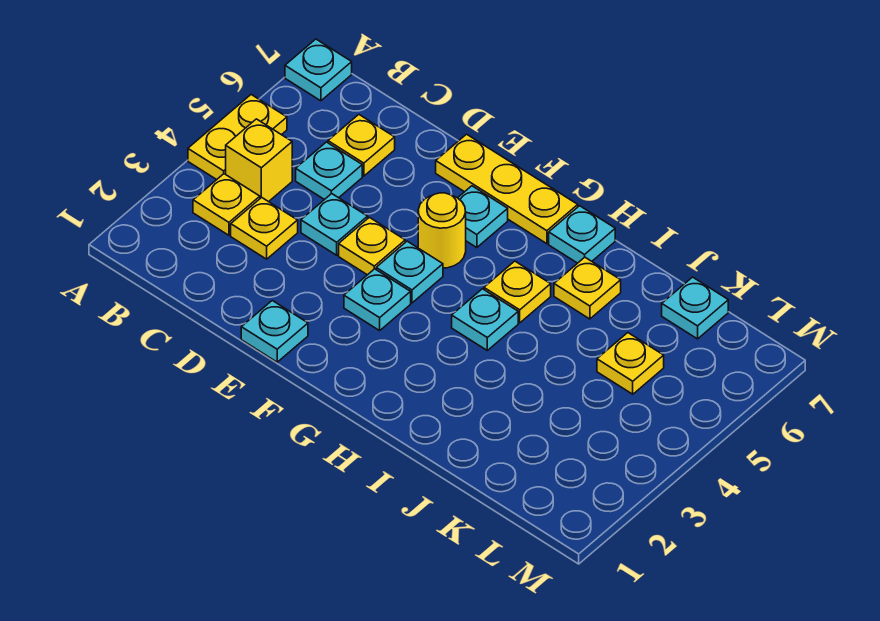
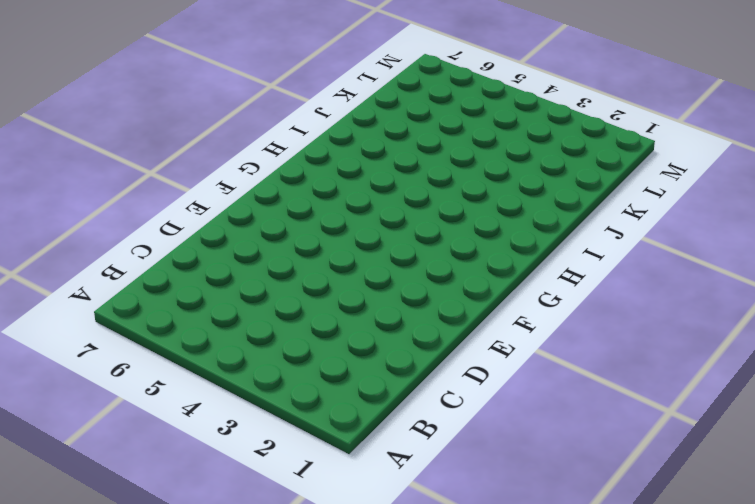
none -> yellow 1x2 plate [188,95,287,180]
none -> cyan 1x1 plate [285,39,352,101]
none -> yellow 1x1 plate [193,174,260,235]

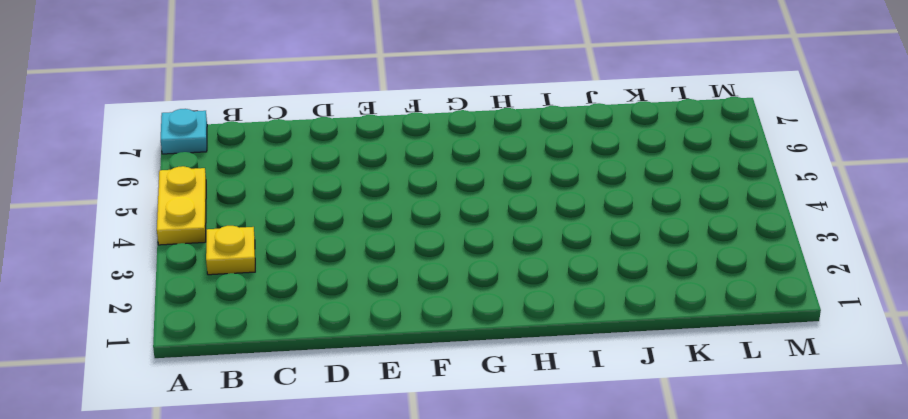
none -> yellow 1x1 brick [226,119,292,202]
none -> yellow 1x1 plate [231,197,298,259]
none -> cyan 1x1 plate [296,142,362,200]

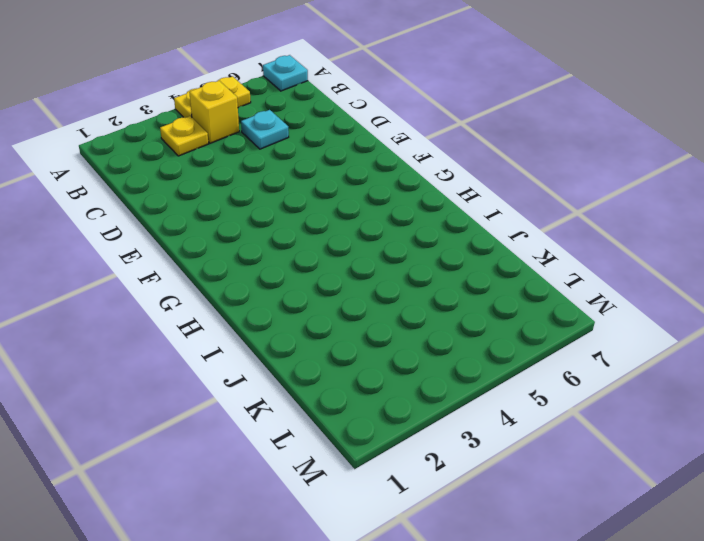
none -> yellow 1x1 plate [231,197,298,259]
none -> yellow 1x1 plate [328,115,395,176]
none -> cyan 1x1 plate [301,194,368,255]

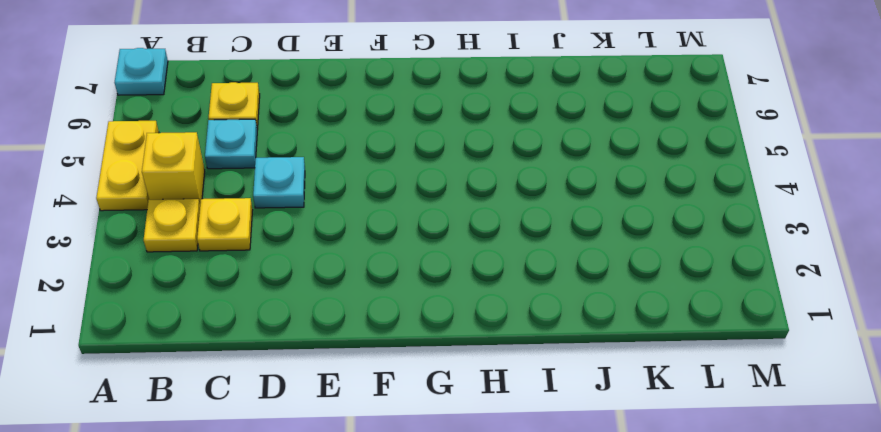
none -> cyan 1x1 plate [241,301,308,362]
none -> yellow 1x1 plate [339,217,405,275]
none -> yellow 1x3 plate [436,134,578,244]

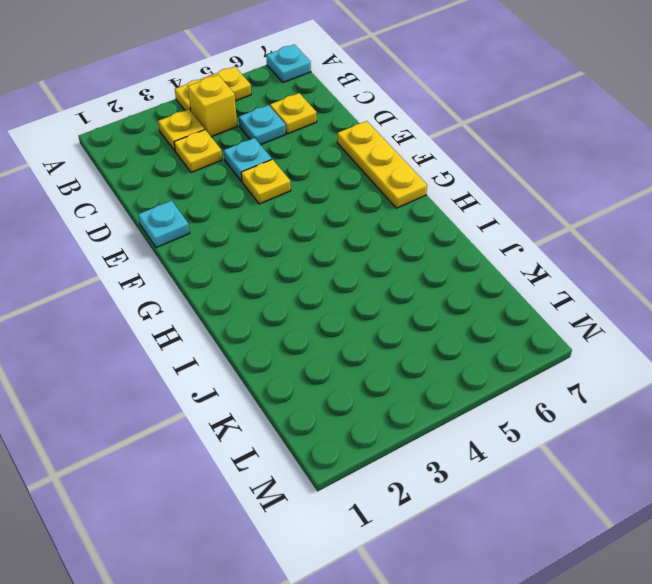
none -> cyan 1x1 plate [344,269,411,331]
none -> cyan 1x1 plate [376,241,443,303]
none -> yellow 1x1 round brick [418,193,466,268]

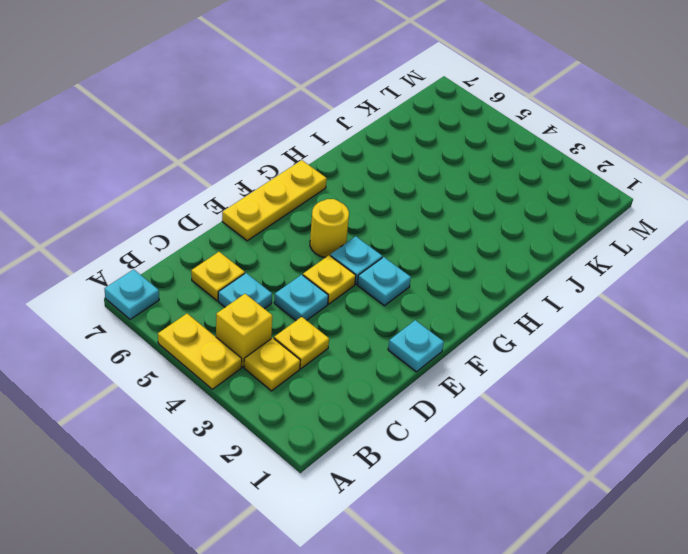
none -> cyan 1x1 plate [458,186,508,248]
none -> cyan 1x1 plate [452,289,518,350]
none -> yellow 1x1 plate [484,261,551,323]

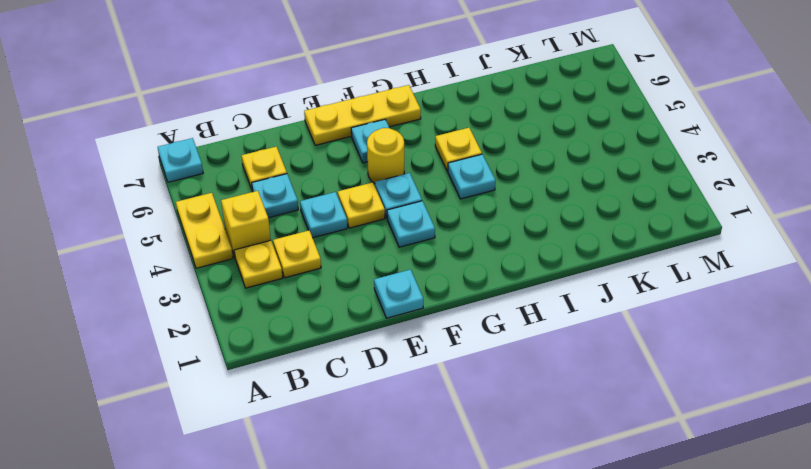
none -> cyan 1x1 plate [549,206,615,263]
none -> yellow 1x1 plate [554,257,621,319]
none -> yellow 1x1 plate [597,333,664,394]

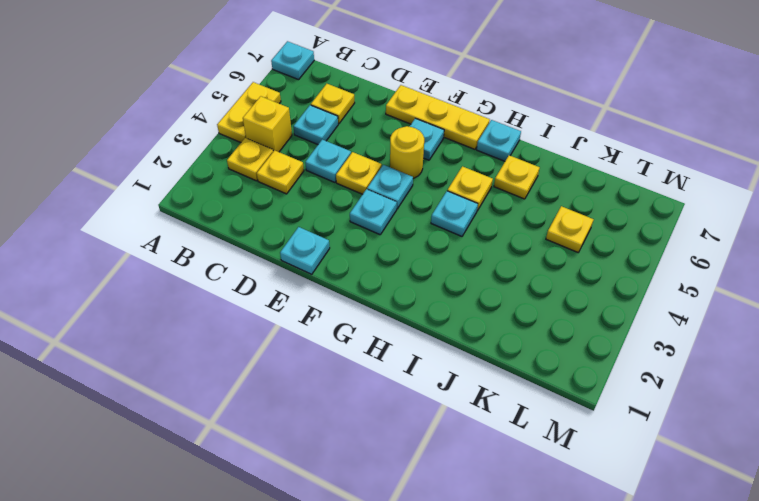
none -> cyan 1x1 plate [662,277,728,339]

